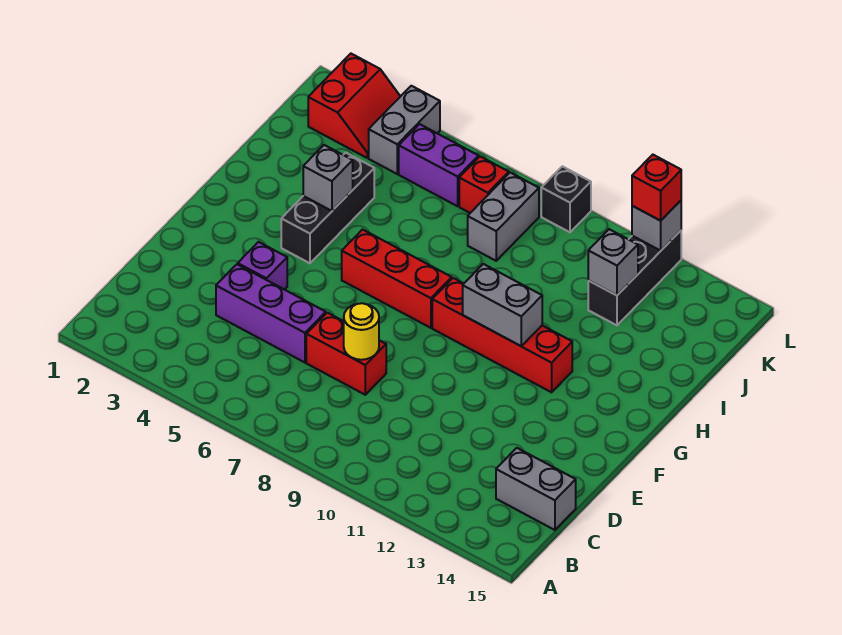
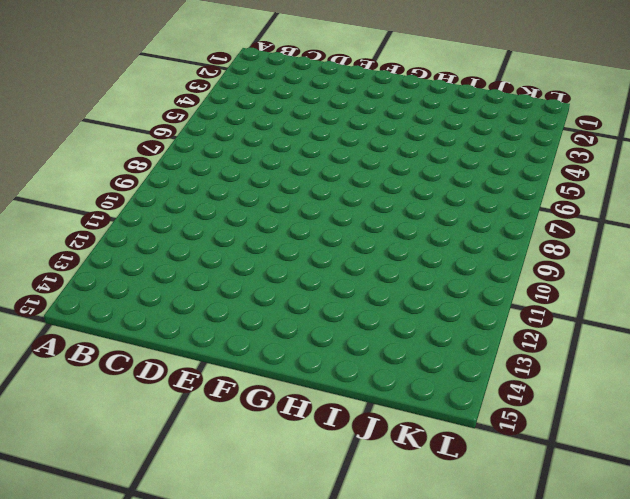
none -> grey 1x2 brick [496,448,576,530]
none -> purple 1x3 brick [216,264,326,362]
none -> red 1x2 brick [306,313,386,395]

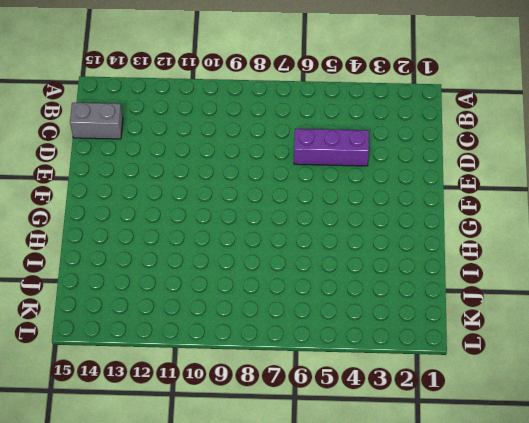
none -> red 1x2 brick [306,313,386,395]
none -> purple 1x1 brick [238,242,287,290]
none -> black 1x3 brick [281,153,374,263]

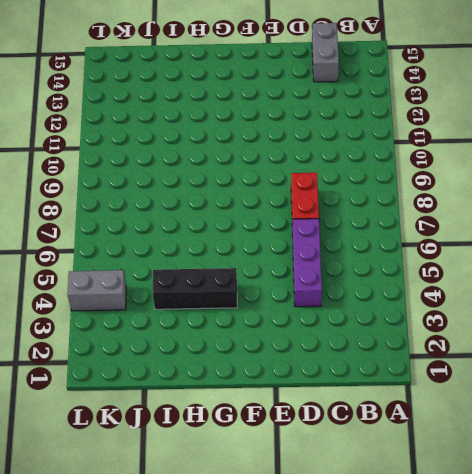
none -> purple 1x1 brick [238,242,287,290]
none -> red 1x3 brick [342,230,452,328]
none -> red 1x4 brick [432,278,572,392]

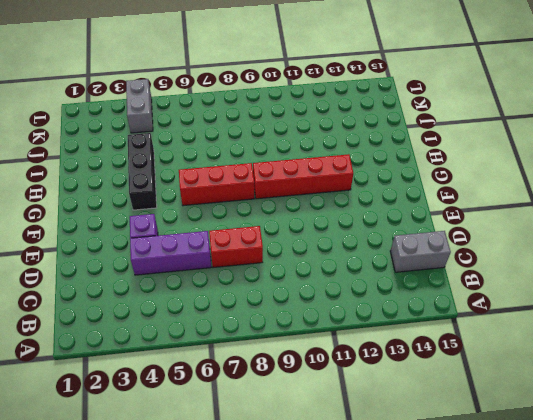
none -> grey 1x2 brick [468,173,539,261]
none -> black 1x3 brick [588,231,681,325]
none -> red 2x2 slope [308,54,401,158]

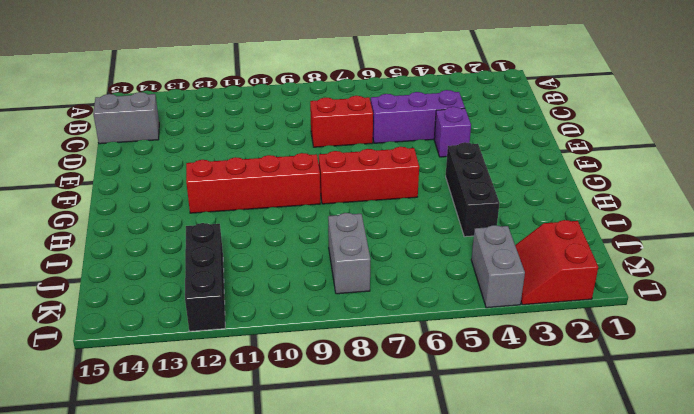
none -> purple 1x2 brick [399,124,479,206]
none -> red 1x1 brick [459,157,509,213]
none -> black 1x1 brick [541,166,591,232]

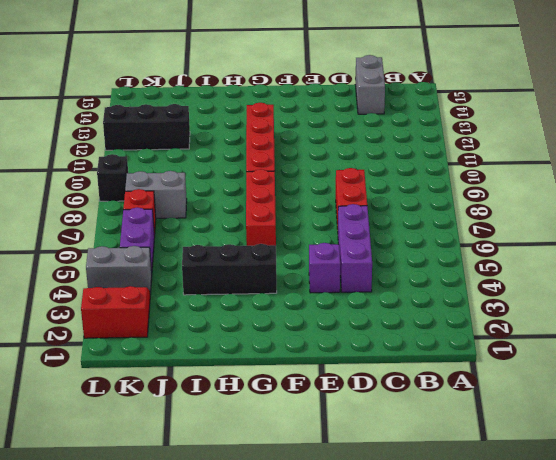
none -> yellow 1x1 round brick [344,303,379,360]
none -> grey 1x2 brick [463,264,542,346]
none -> grey 1x1 brick [303,145,353,211]

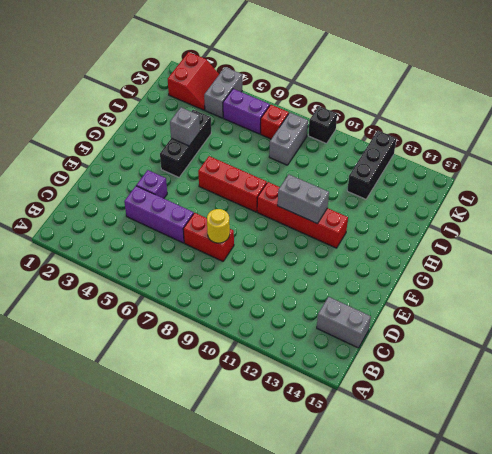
none -> grey 1x1 brick [588,229,638,295]
none -> grey 1x1 brick [632,201,681,251]
none -> red 1x1 brick [632,155,681,221]

